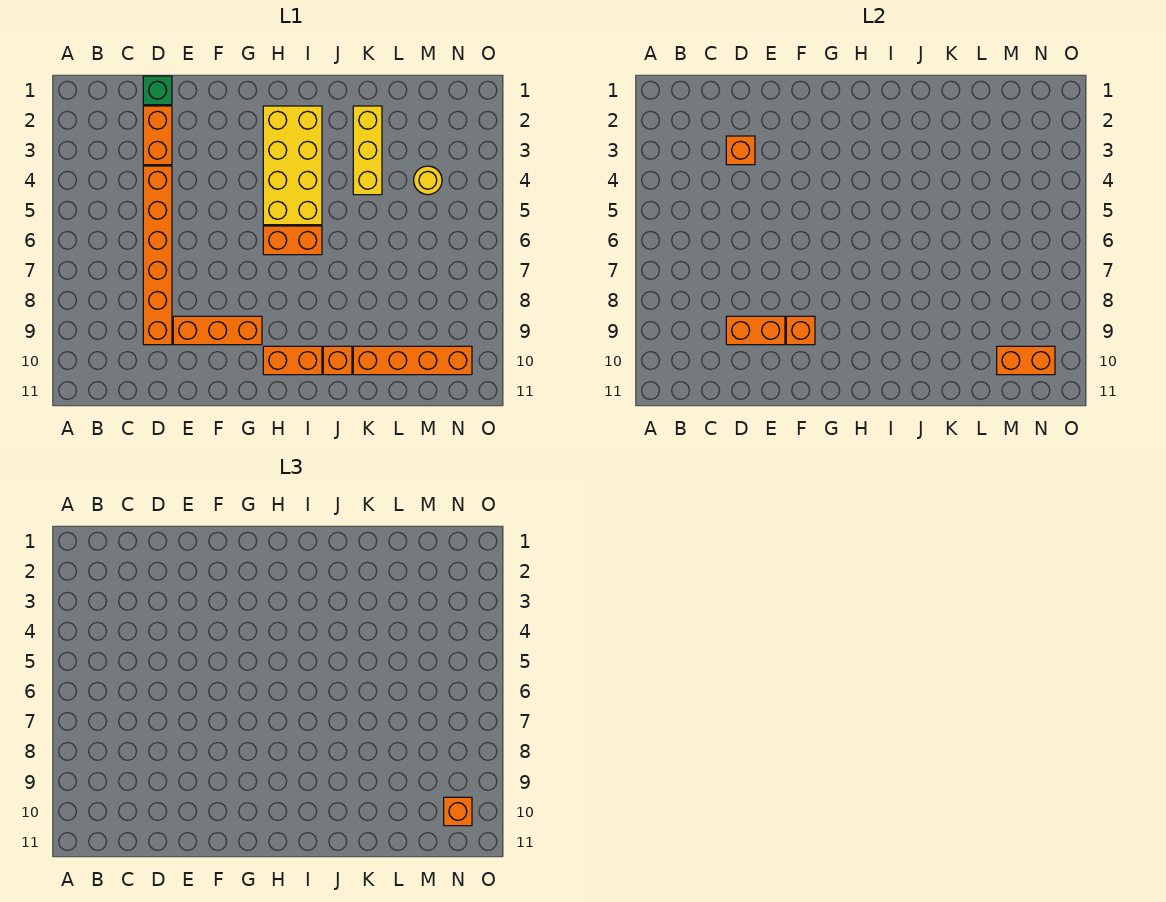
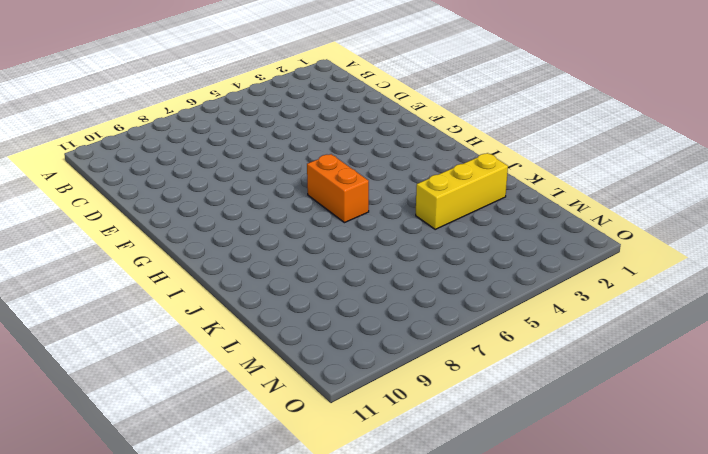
none -> green 1x1 brick [143,76,172,105]
none -> orange 1x2 brick [143,106,172,165]
none -> orange 1x6 brick [143,166,172,345]

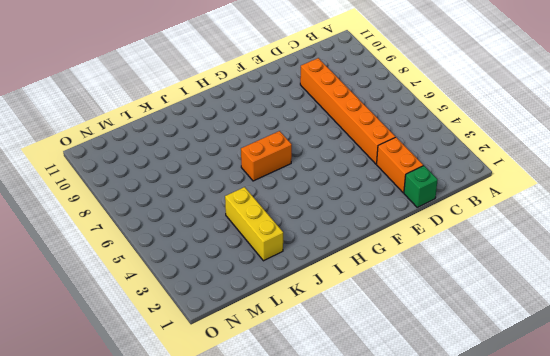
none -> orange 1x3 brick [173,316,262,345]
none -> yellow 2x4 brick [263,106,322,225]
none -> orange 1x2 brick [263,346,322,375]

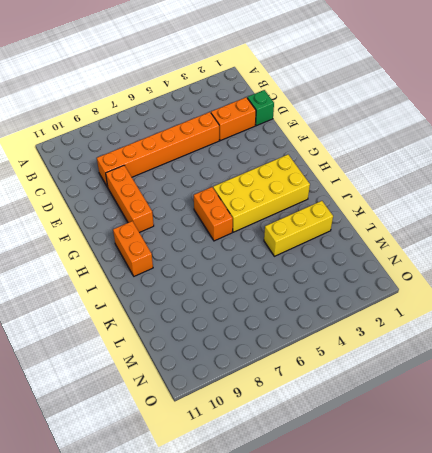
none -> orange 1x1 brick [323,346,352,375]
none -> orange 1x4 brick [353,346,472,375]
none -> yellow 1x1 round brick [414,166,442,195]

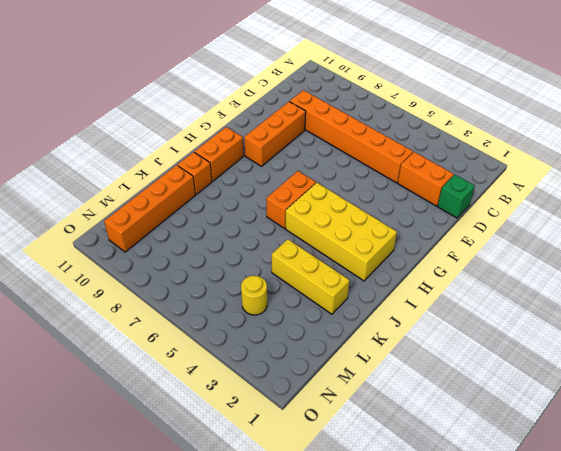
none -> orange 1x1 brick [726,136,755,165]
none -> orange 1x2 brick [726,316,785,345]
none -> orange 1x1 brick [786,316,815,345]

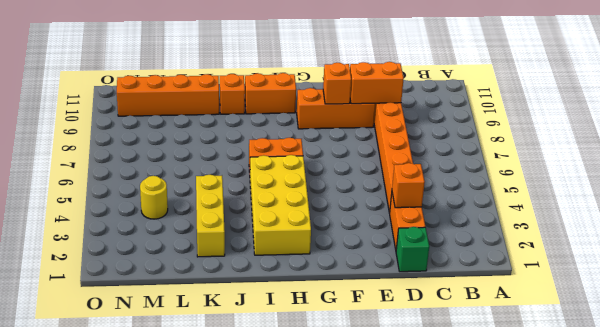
none -> orange 1x2 brick [997,346,1055,375]
none -> orange 1x1 brick [444,797,472,826]

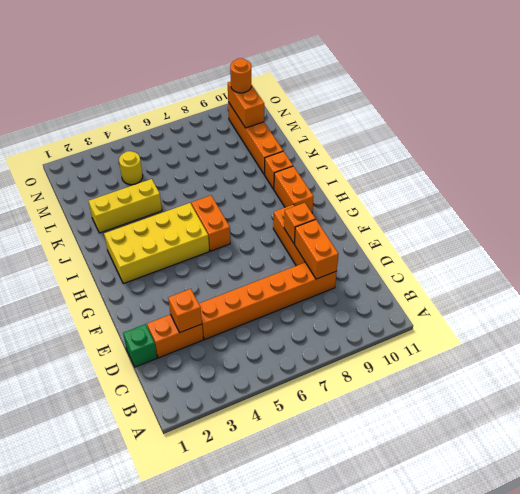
orange 1x1 round brick [230,58,251,93] -> orange 1x1 brick [444,797,472,826]

